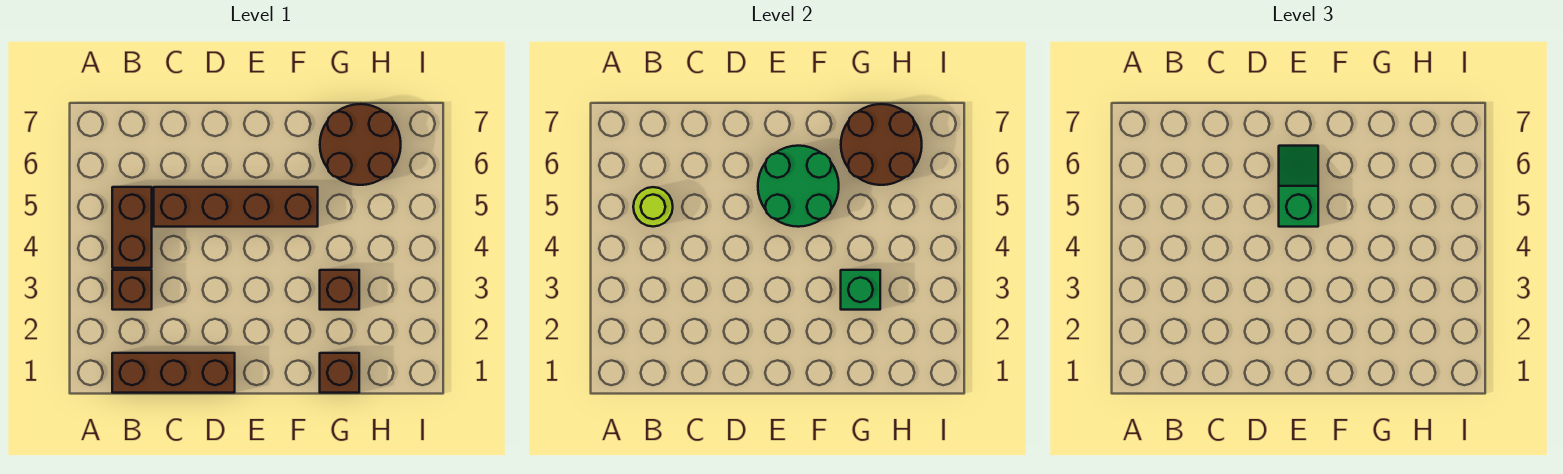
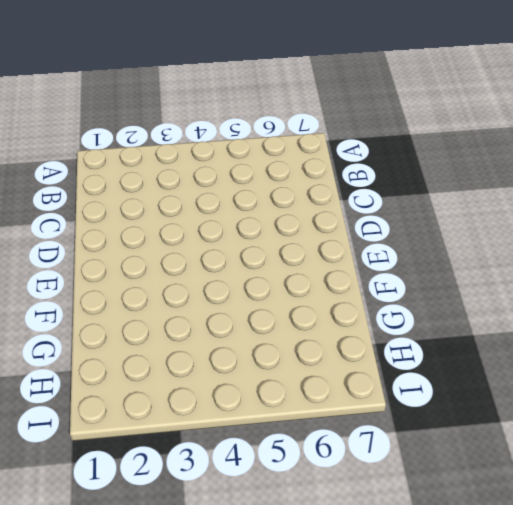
none -> brown 1x3 brick [112,353,235,393]
none -> brown 1x1 brick [112,270,152,310]
none -> brown 1x2 brick [112,187,152,268]

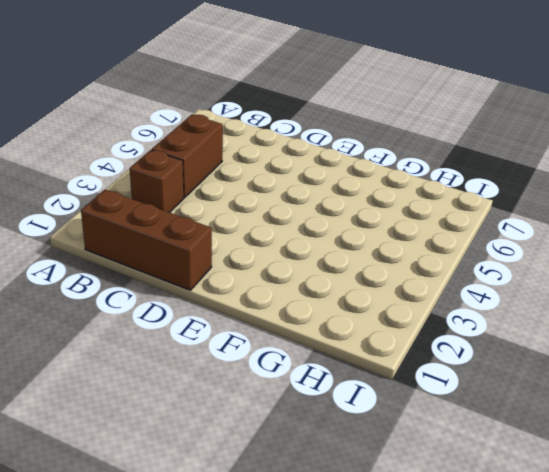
none -> brown 1x4 brick [154,187,318,227]
none -> brown 1x1 brick [320,353,359,393]
none -> brown 1x1 brick [320,270,359,310]

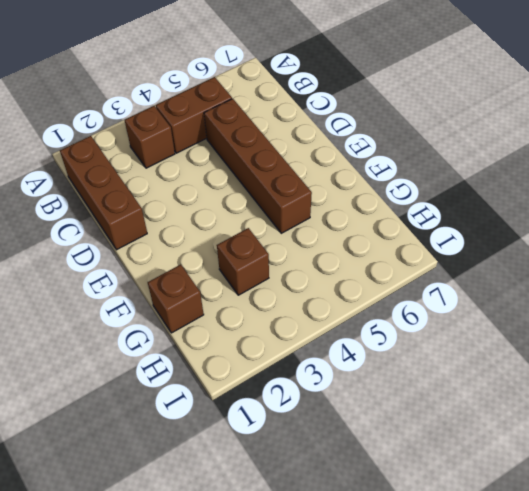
none -> brown 2x2 round brick [320,104,401,185]
none -> lime 1x1 round brick [633,187,673,227]
none -> green 2x2 round brick [758,146,839,227]

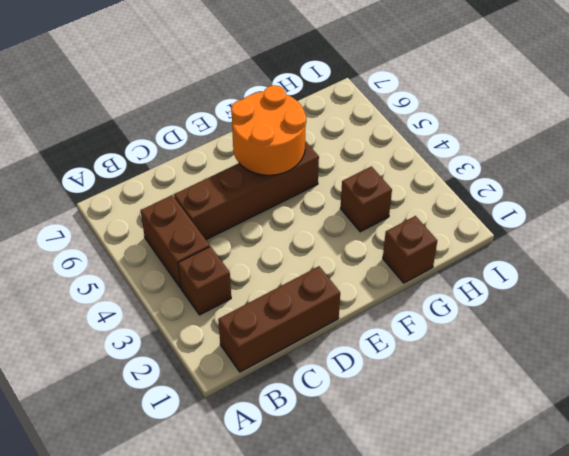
orange 2x2 round brick [231,85,306,175] -> green 2x2 round brick [758,146,839,227]
none -> brown 2x2 round brick [320,104,401,185]
none -> lime 1x1 round brick [633,187,673,227]
none -> green 1x1 brick [841,270,880,310]

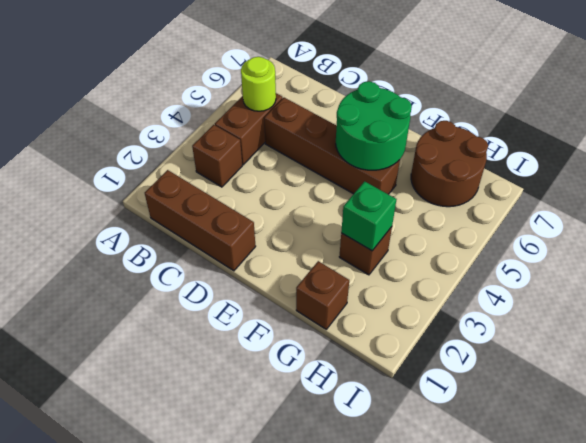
none -> brown 2x2 round brick [841,104,922,185]
none -> green 1x2 slope [1279,146,1318,227]

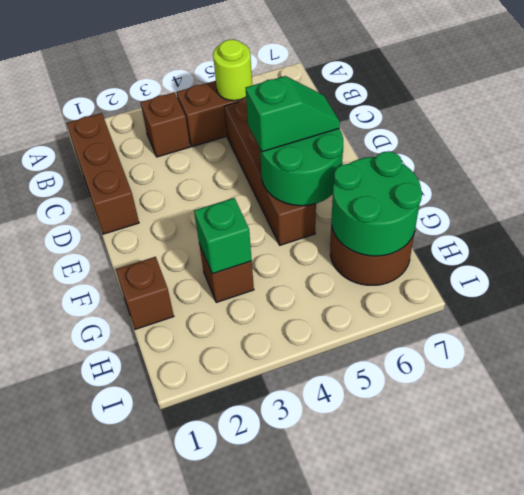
green 2x2 round brick [332,151,422,256] -> brown 2x2 round brick [841,104,922,185]

